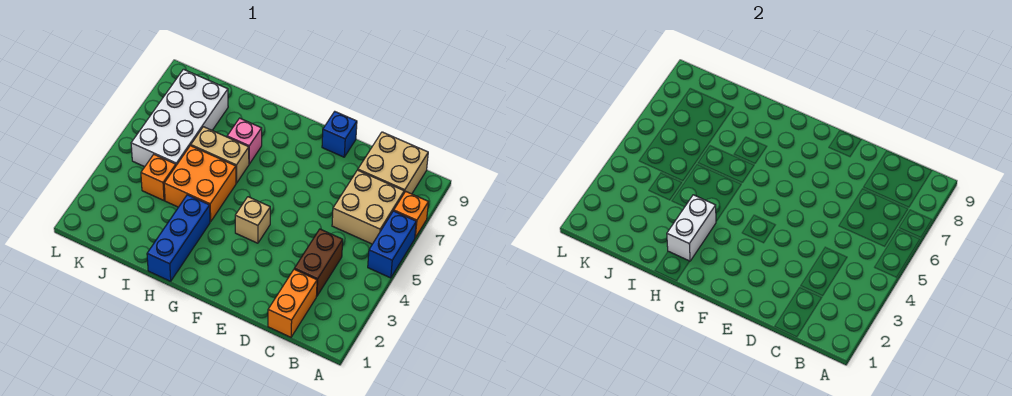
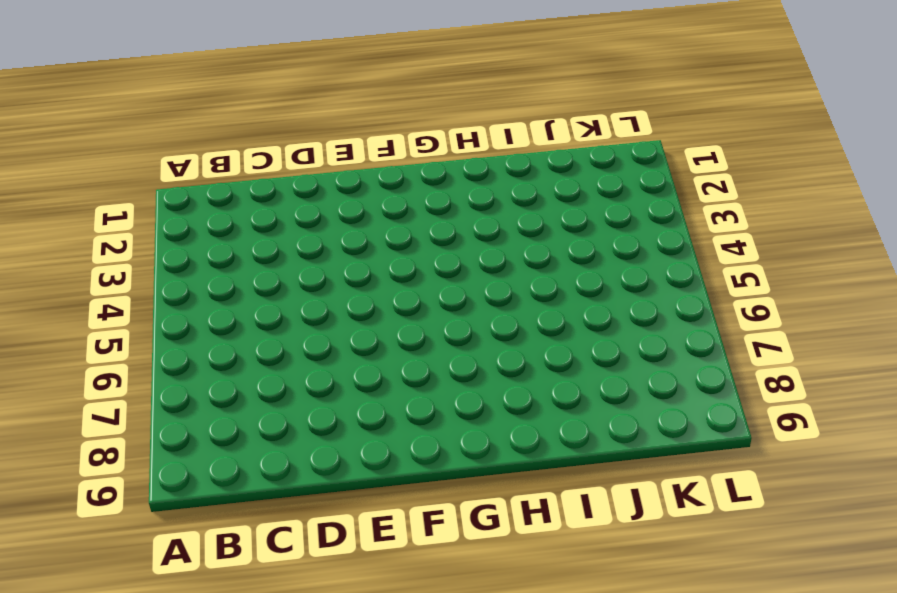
none -> blue 1x2 brick [368,211,416,278]
none -> orange 1x1 brick [394,191,428,238]
none -> tan 2x2 brick [332,170,404,244]

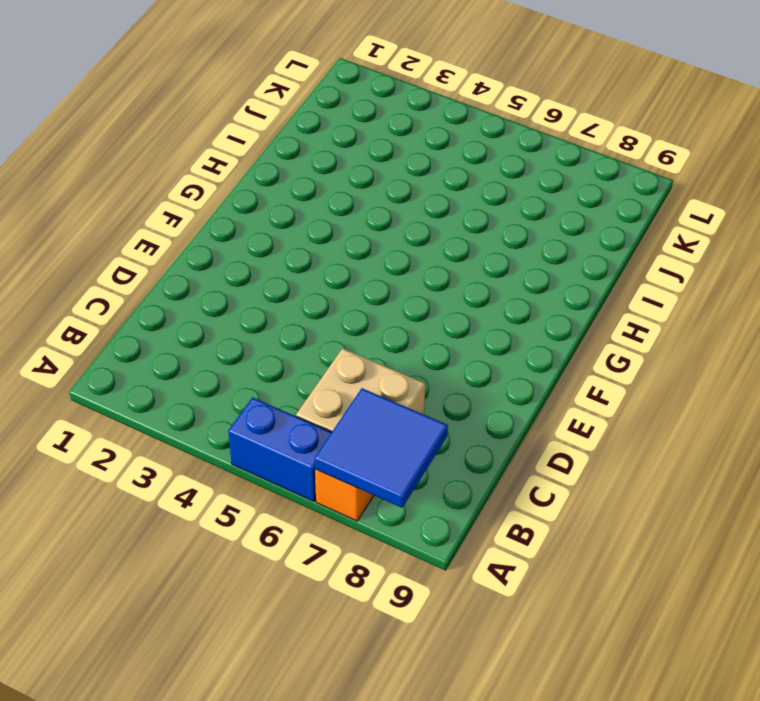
blue 2x2 tile [315,388,448,508] -> none
none -> tan 2x2 brick [358,132,428,194]
none -> orange 1x2 brick [268,269,317,337]
none -> brown 1x2 brick [294,229,343,296]

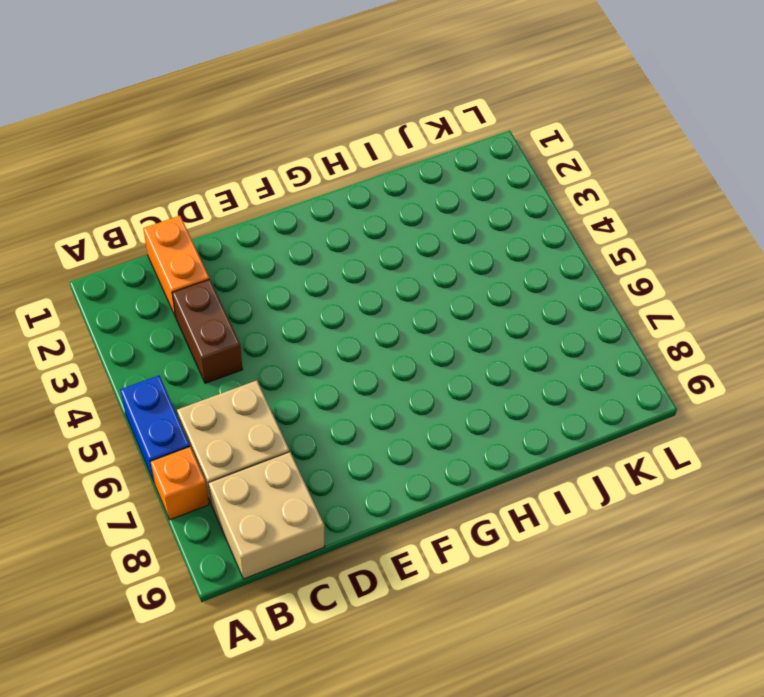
none -> blue 1x1 brick [322,112,357,157]
none -> tan 1x1 brick [235,197,270,243]
none -> blue 1x3 brick [147,195,210,281]

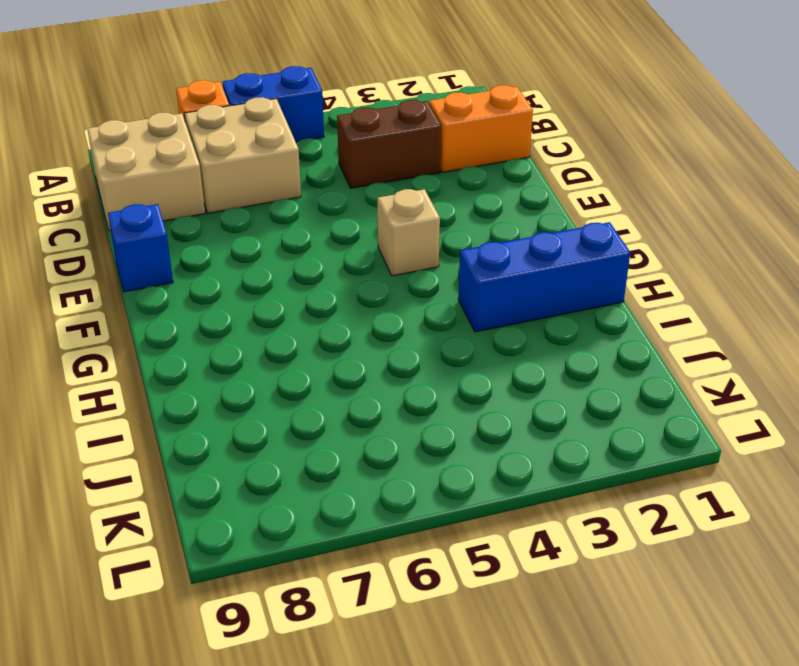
none -> orange 2x2 brick [164,146,236,222]
none -> tan 1x2 brick [191,127,249,183]
none -> pink 1x1 brick [227,118,262,164]

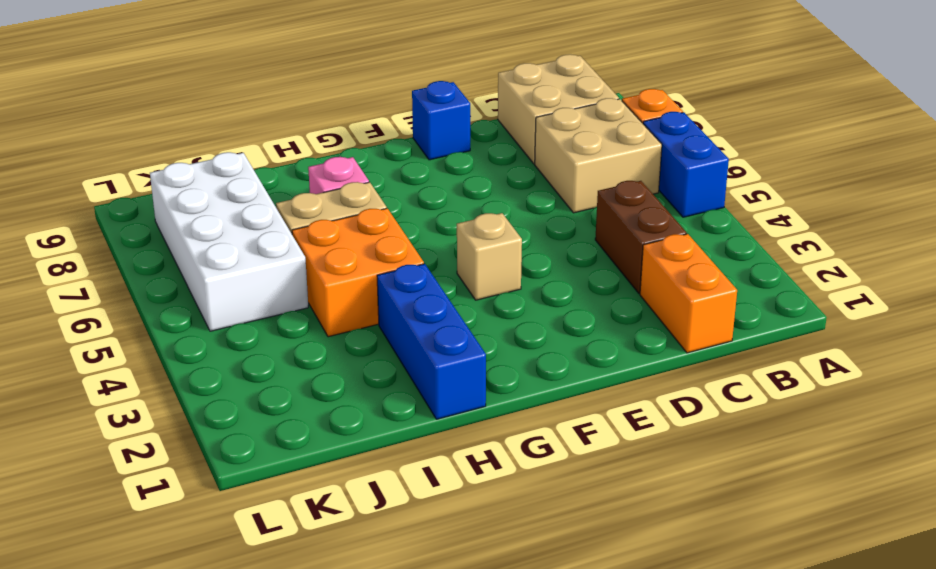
none -> orange 1x1 brick [141,155,176,200]
none -> white 1x2 brick [667,195,716,261]

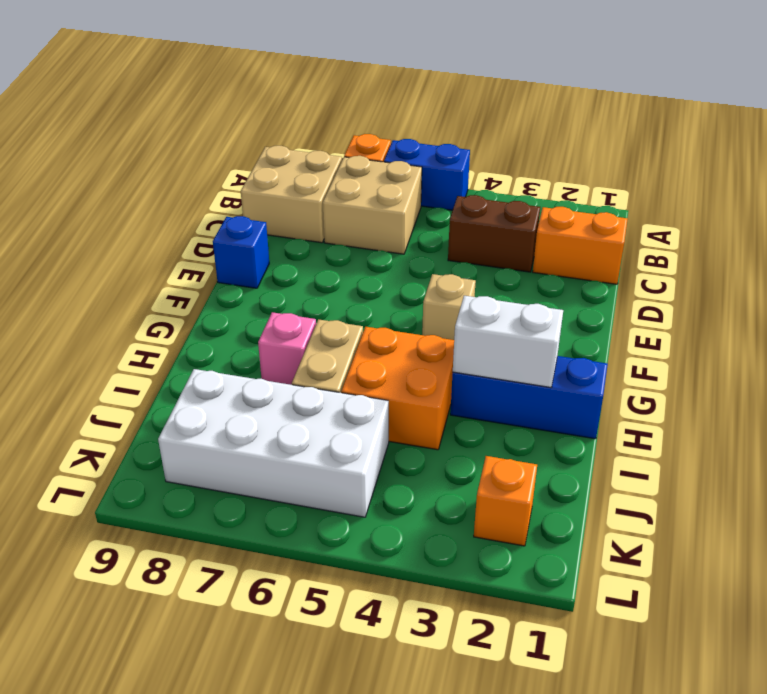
orange 1x1 brick [474,456,537,546] -> orange 1x1 brick moved to [141,155,176,200]

